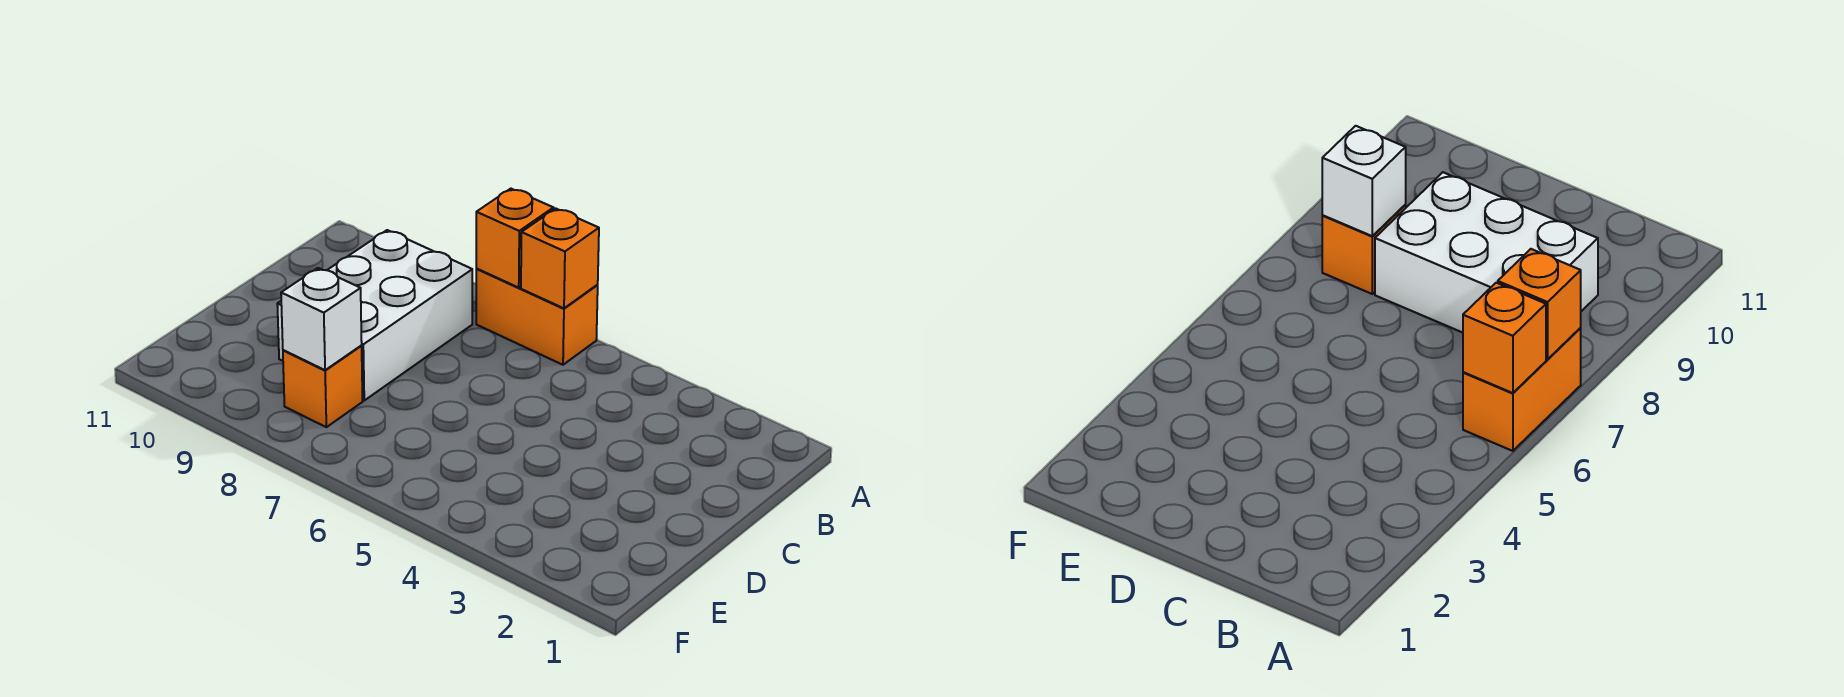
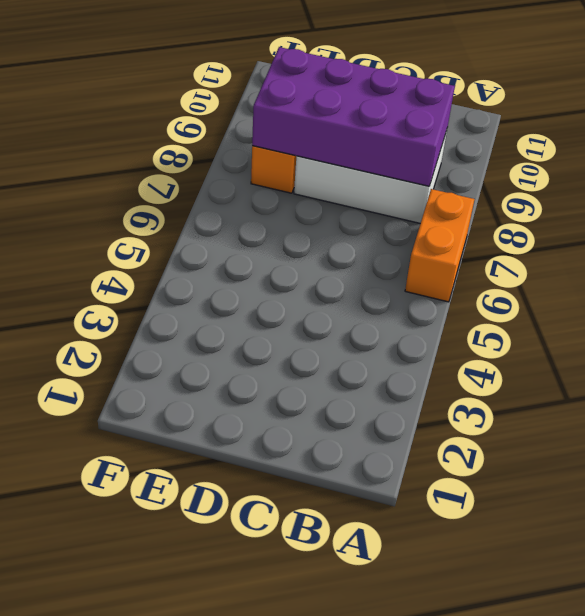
purple 2x4 brick [252,47,455,186] -> white 1x1 brick [281,268,362,370]
none -> orange 1x1 brick [521,209,599,308]
none -> orange 1x1 brick [476,189,553,288]

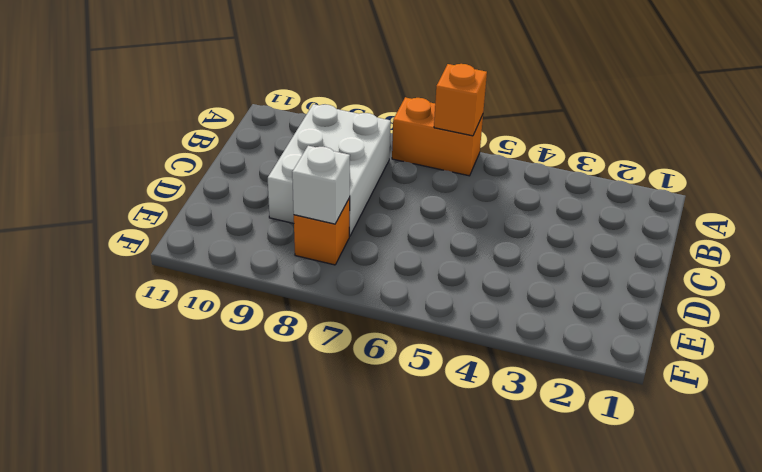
none -> orange 1x1 brick [476,189,553,288]

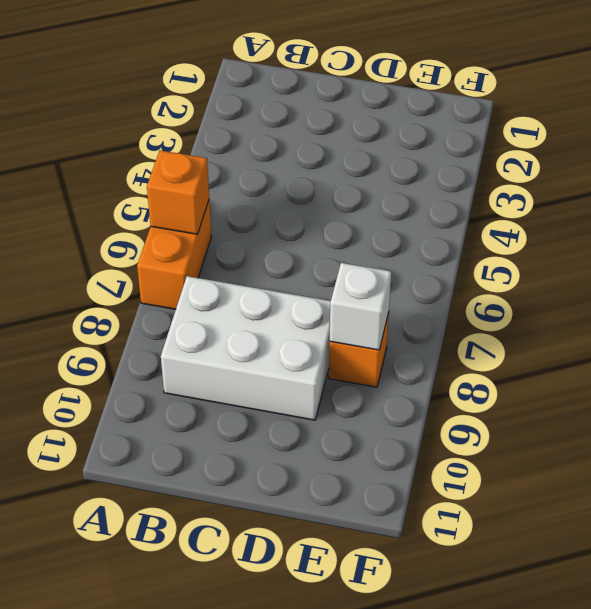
none -> orange 1x1 brick [476,189,553,288]

